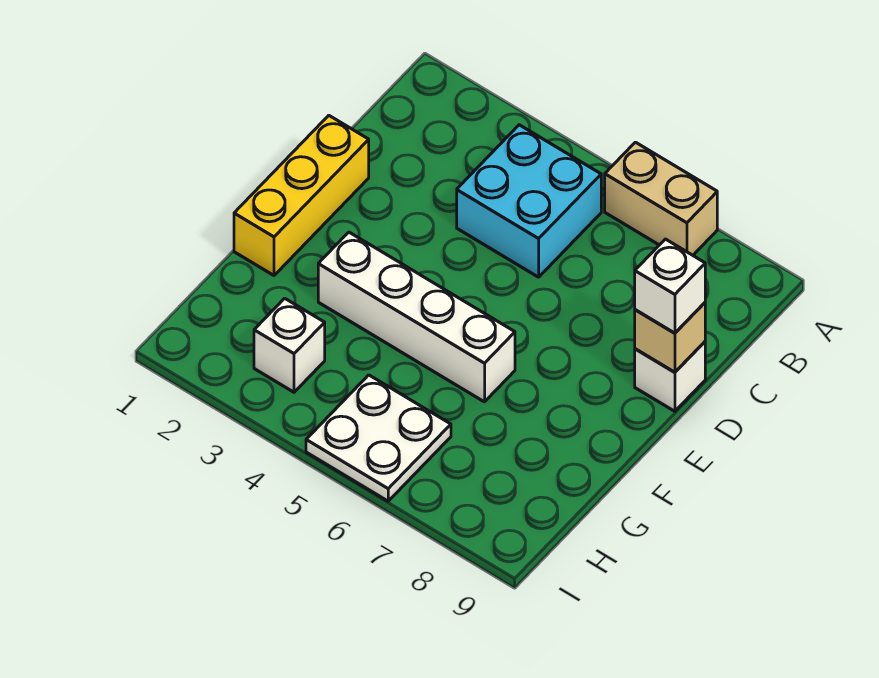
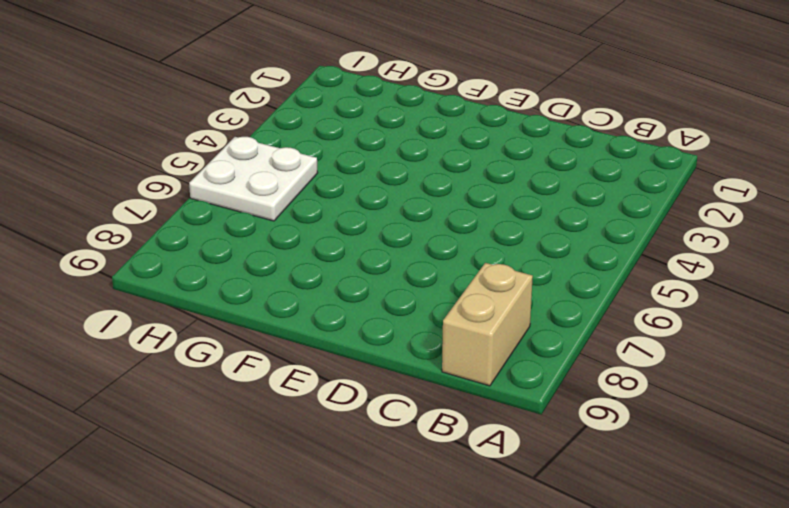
tan 1x2 brick [442,263,533,386] -> tan 1x2 brick moved to [605,142,717,255]
none -> cyan 2x2 brick [457,125,601,277]
none -> yellow 1x3 brick [234,116,369,275]

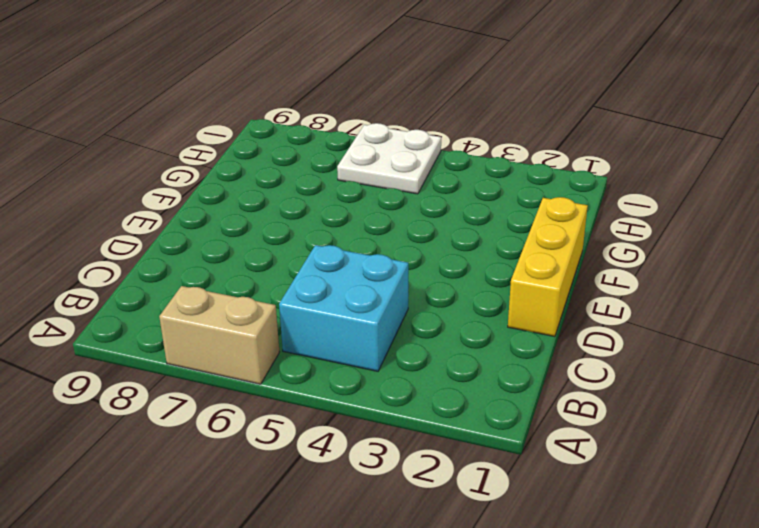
none -> white 1x1 brick [635,342,705,411]
none -> white 1x4 brick [318,232,515,402]

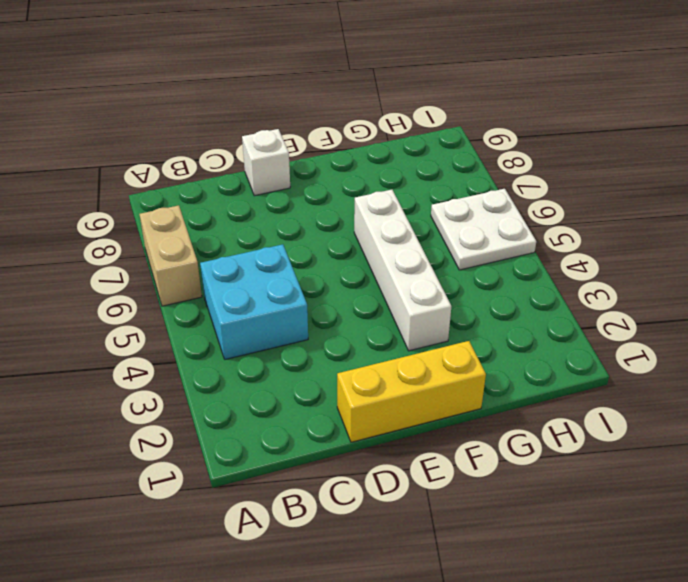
none -> white 1x1 brick [254,298,325,392]
none -> tan 1x1 brick [635,303,705,372]

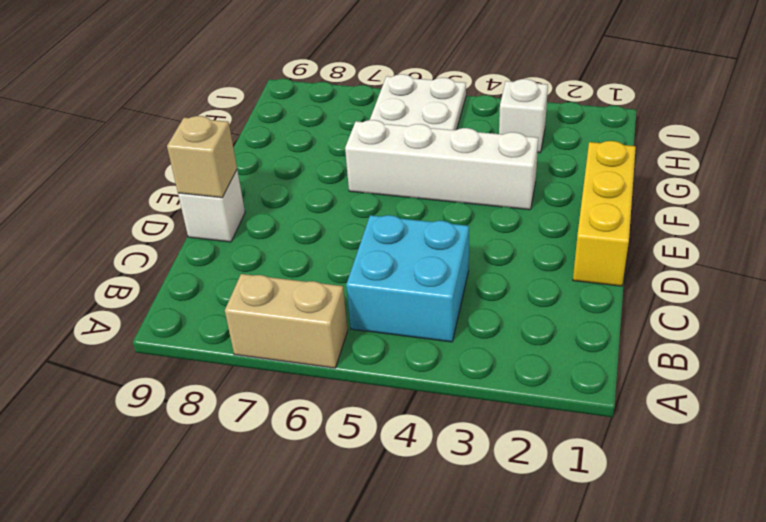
none -> white 1x1 brick [635,239,705,333]

